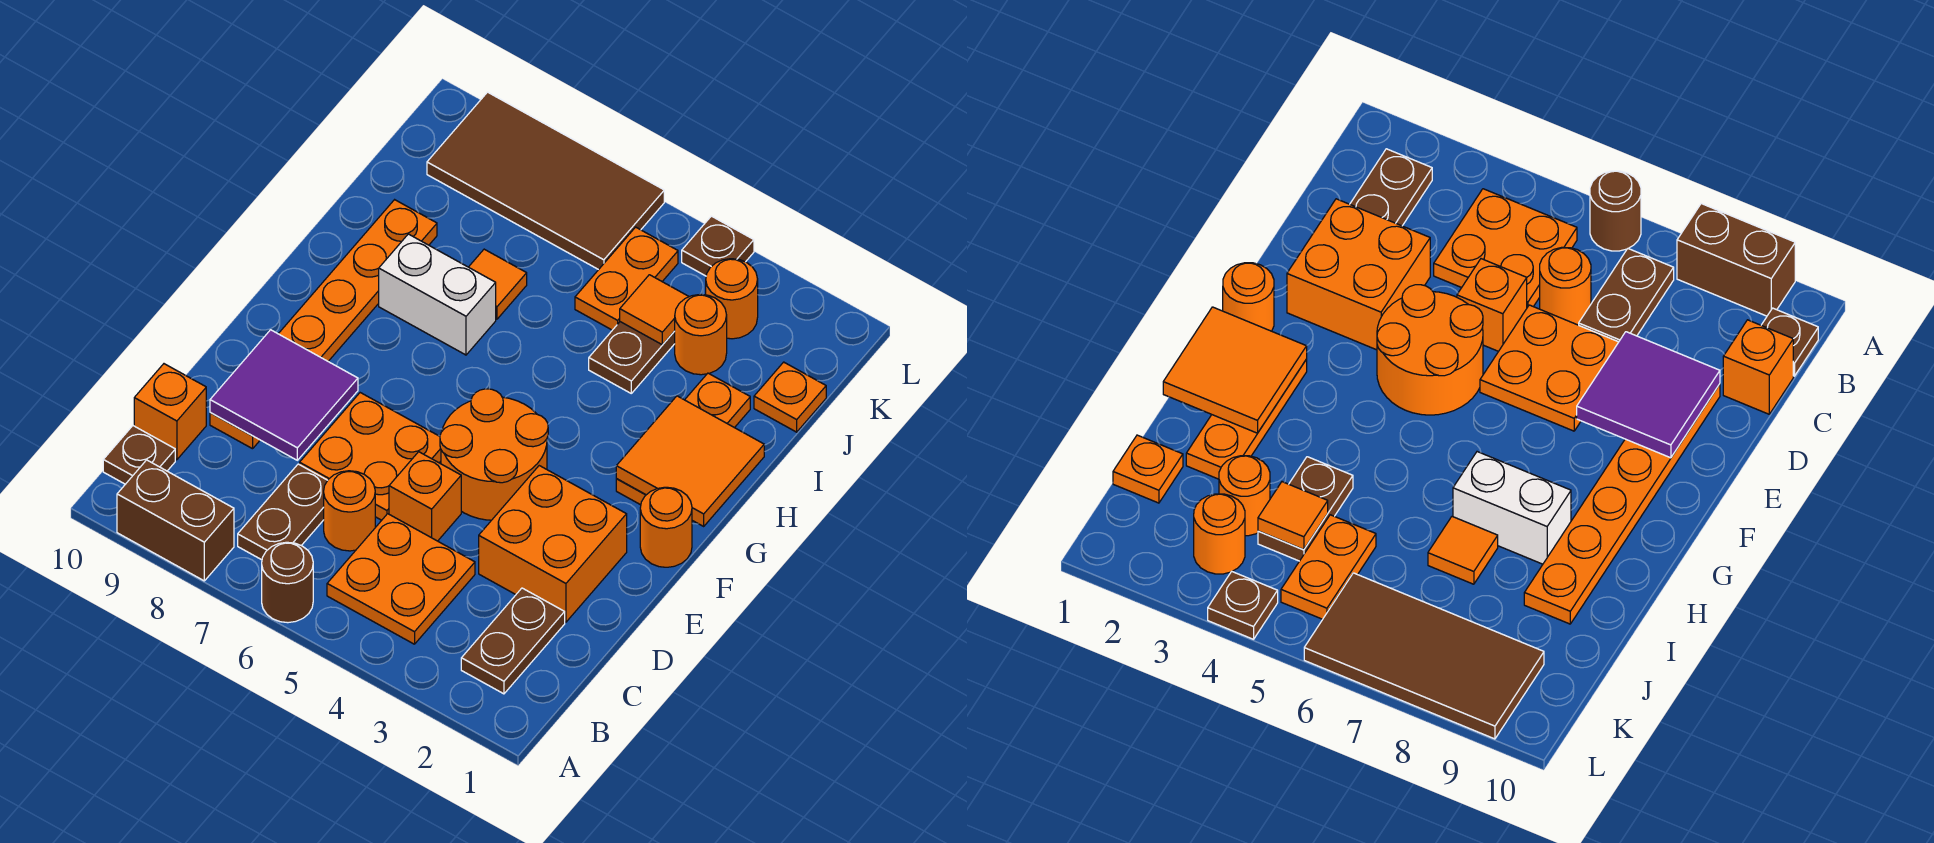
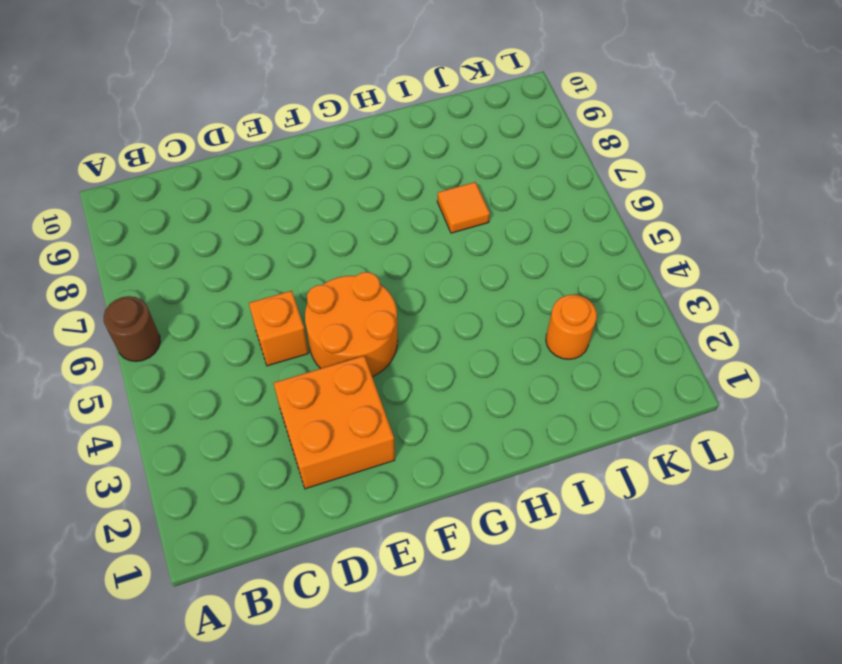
none -> brown 1x2 brick [117,460,234,581]
none -> brown 1x2 plate [461,588,565,694]
none -> orange 2x2 plate [327,514,475,644]

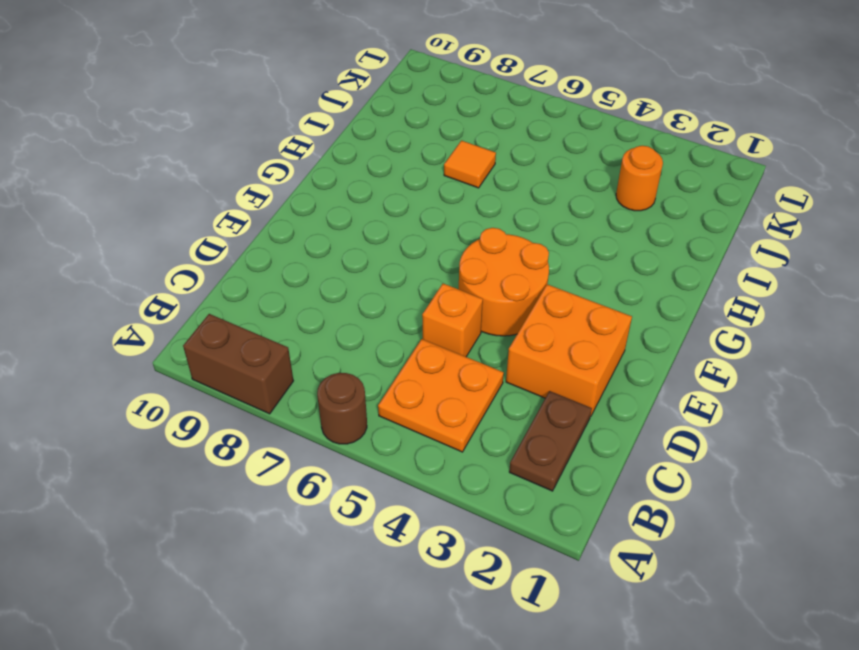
none -> brown 1x2 plate [238,464,328,560]
none -> brown 1x1 plate [103,426,175,484]
none -> orange 1x1 round brick [324,471,375,551]

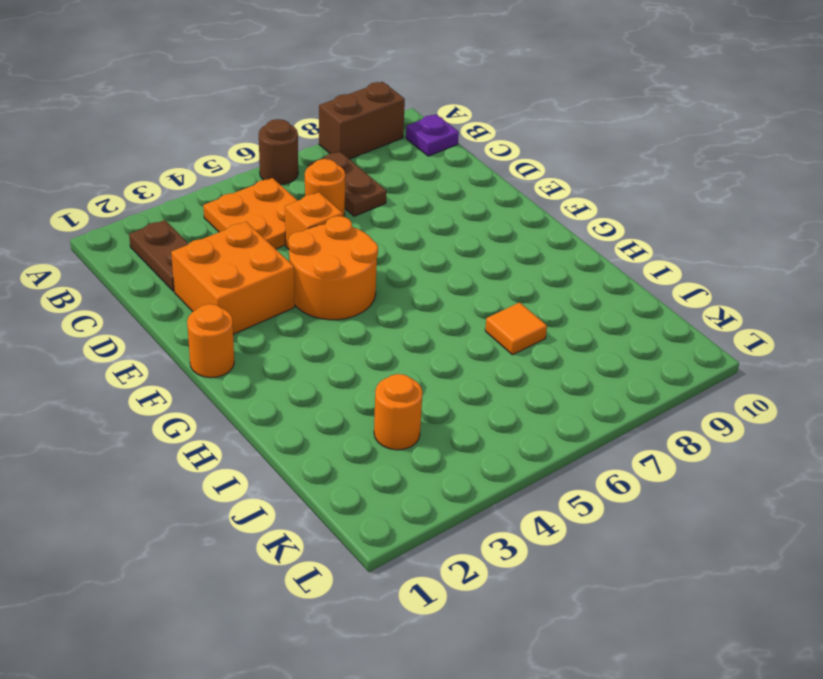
purple 1x1 plate [406,114,459,156] -> brown 1x1 plate [103,426,175,484]
none -> orange 1x1 brick [134,364,206,460]
none -> orange 2x2 plate [300,393,441,520]
none -> orange 1x6 plate [210,200,437,449]

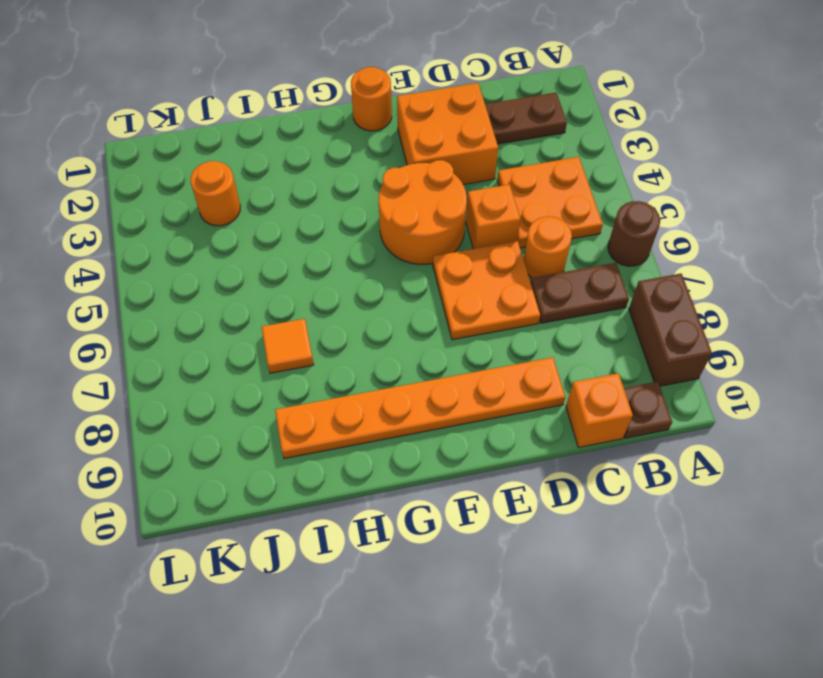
none -> orange 1x3 plate [616,373,750,505]
none -> white 1x2 brick [379,234,496,355]
none -> brown 1x2 plate [589,322,675,393]

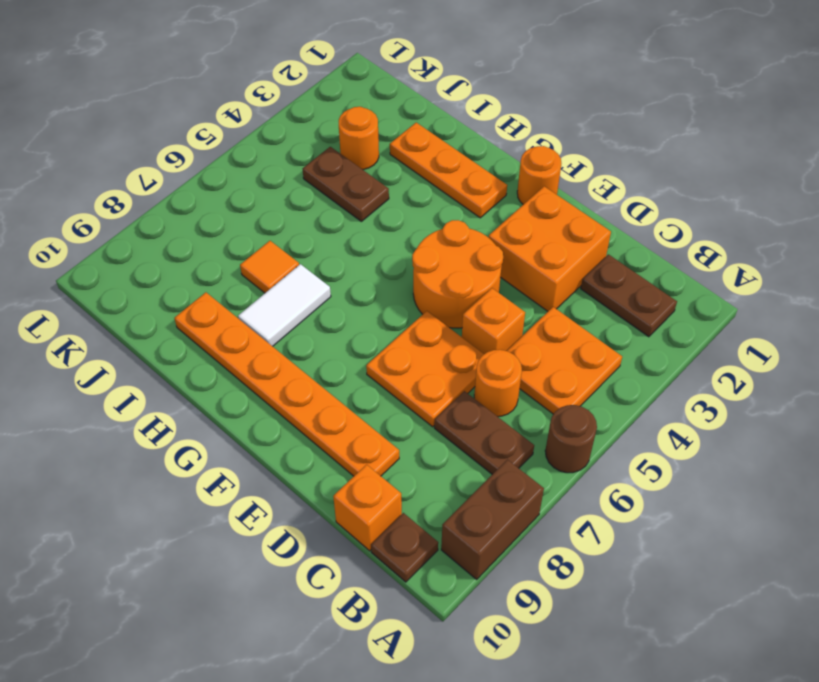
white 1x2 tile [238,264,331,346] -> white 1x2 brick [379,234,496,355]
none -> orange 1x1 plate [754,362,826,432]
none -> orange 1x2 plate [575,227,678,330]
none -> orange 1x1 round brick [706,259,758,339]

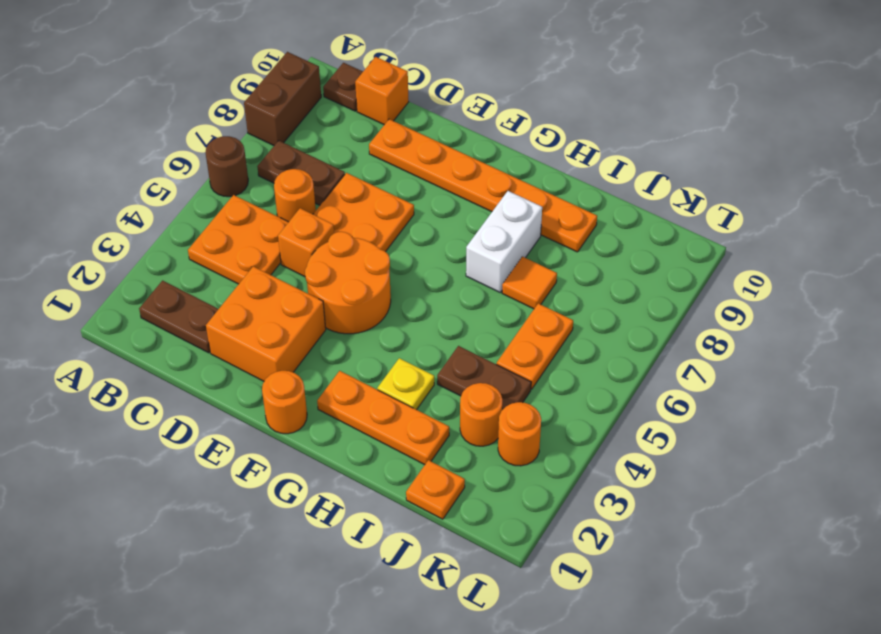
yellow 1x1 plate [377,358,434,410] -> none
orange 1x2 plate [496,303,573,389] -> orange 1x2 plate turned to [575,227,678,330]
none -> brown 2x4 tile [427,92,664,270]
none -> brown 1x1 plate [682,216,754,276]
none -> purple 2x2 tile [210,330,358,460]

